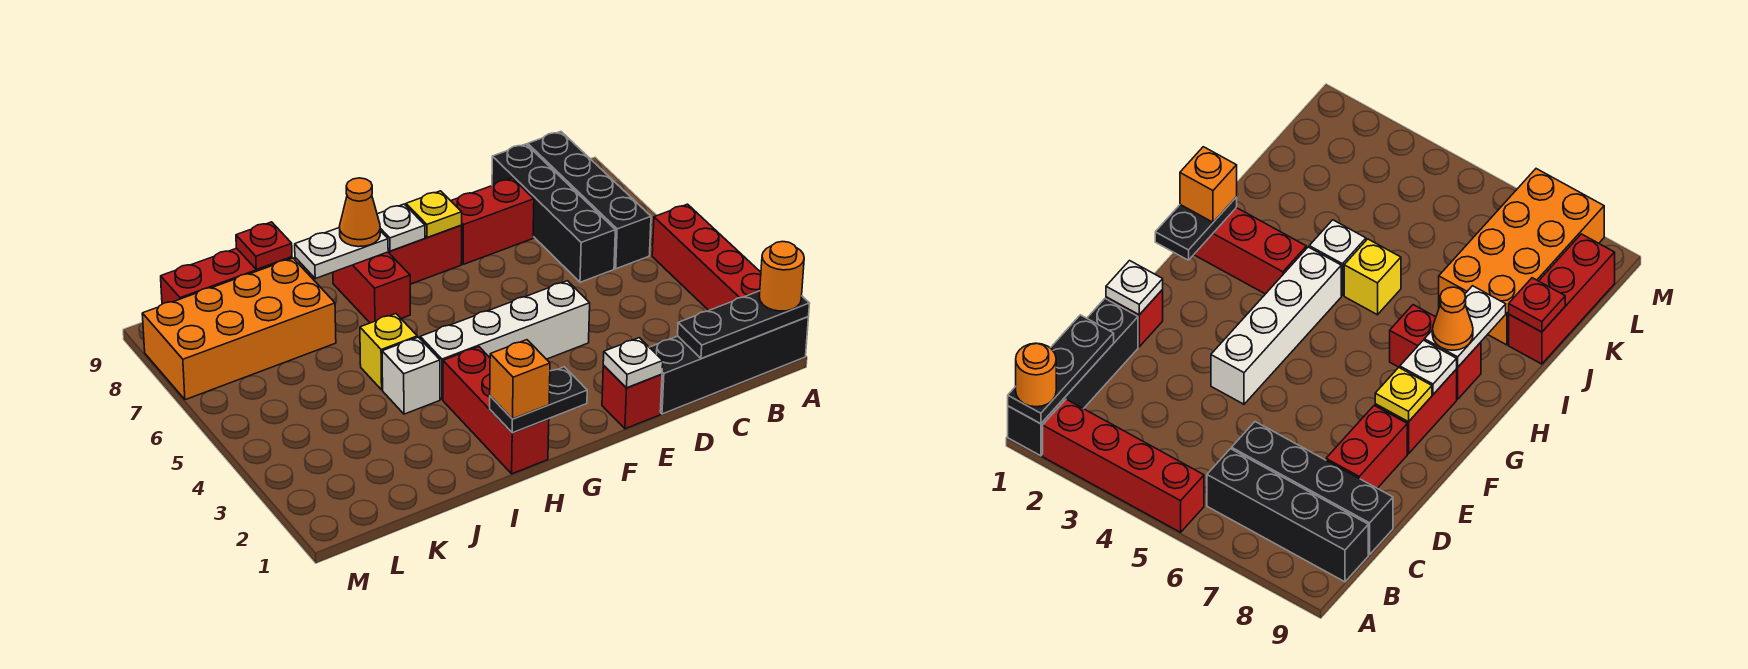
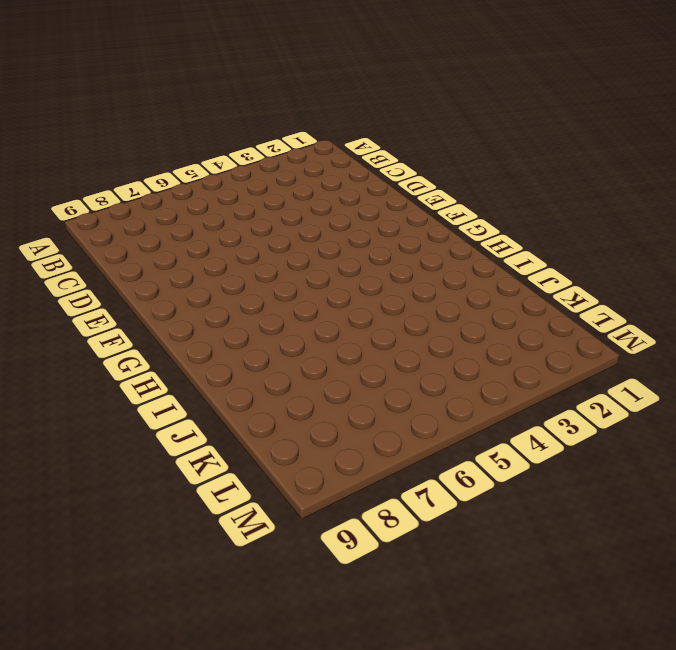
none -> black 1x4 brick [649,317,808,414]
none -> red 1x4 brick [652,204,761,310]
none -> black 1x4 brick [528,132,651,269]

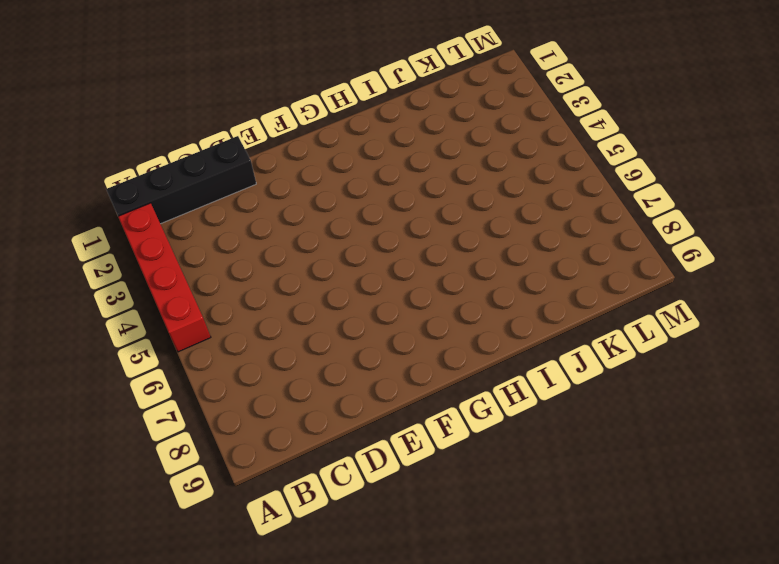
none -> black 1x4 brick [528,132,651,269]
none -> black 1x4 brick [492,144,615,282]
none -> red 1x2 brick [451,178,534,264]

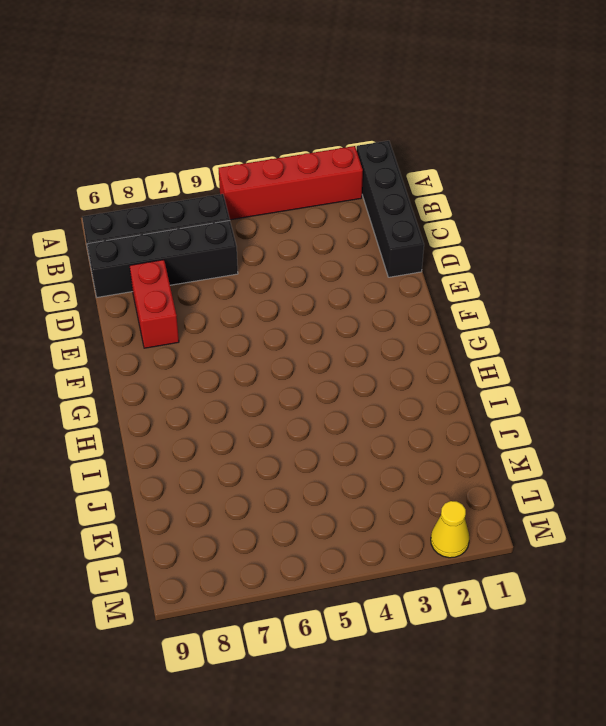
yellow 1x1 cone [431,501,469,558] -> none
none -> red 1x1 brick [602,365,662,429]
none -> white 1x4 brick [420,281,590,399]
none -> red 1x2 brick [388,226,462,284]

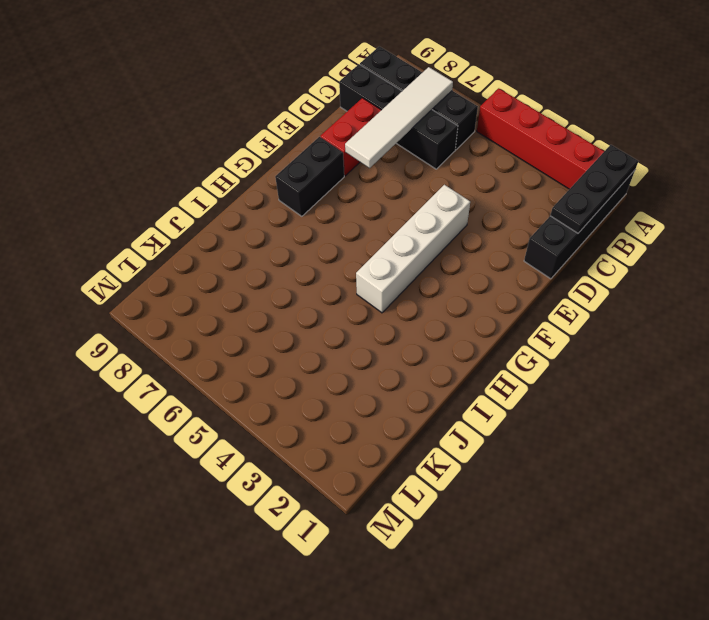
white 1x4 tile [345,67,453,168] -> none
black 1x2 brick [275,137,344,216] -> red 1x2 brick [388,226,462,284]
none -> red 1x1 brick [602,365,662,429]
none -> red 1x3 brick [443,347,549,474]
none -> red 1x2 brick [333,252,410,323]

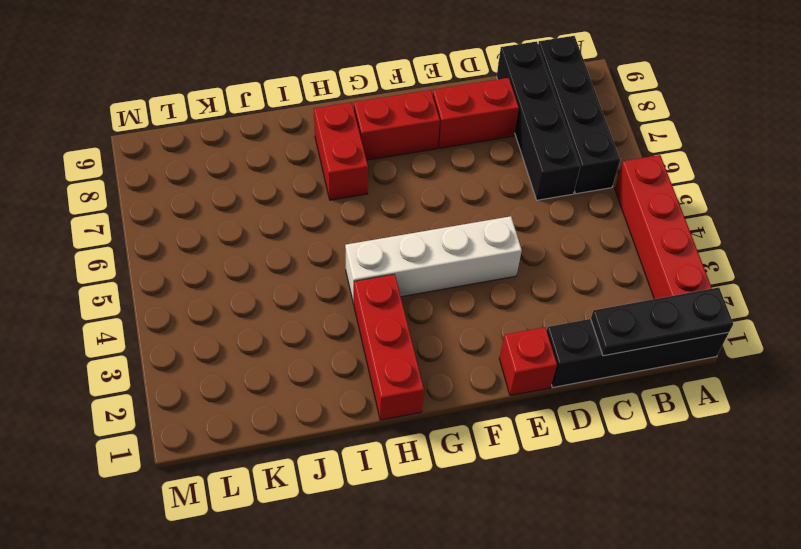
none -> white 1x1 brick [382,337,440,414]
none -> yellow 1x1 brick [360,314,417,390]
none -> orange 2x4 brick [142,258,336,400]

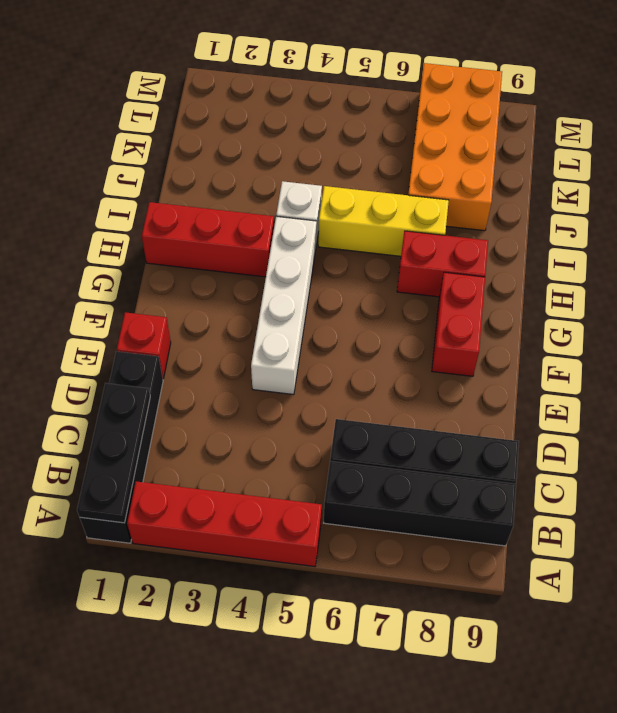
yellow 1x3 brick [318,186,449,256] -> yellow 1x1 brick [360,314,417,390]
none -> red 1x2 brick [451,178,534,264]
none -> red 1x3 brick [161,248,292,304]
none -> white 1x1 plate [603,338,663,388]

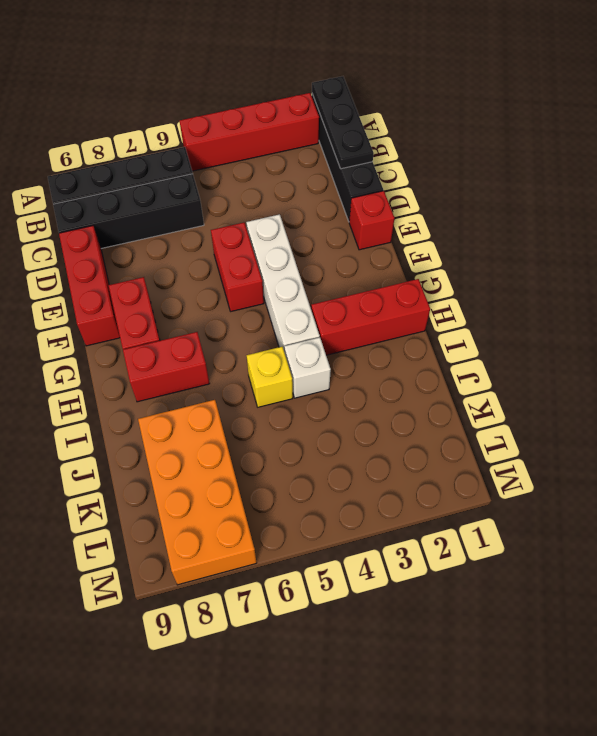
red 1x3 brick [59,226,120,346] -> red 1x3 brick moved to [161,248,292,304]
red 1x2 brick [211,223,264,311] -> red 1x2 brick moved to [451,178,534,264]
none -> white 1x1 plate [603,338,663,388]
none -> yellow 1x1 plate [406,191,462,238]
none -> black 1x2 plate [490,367,587,433]

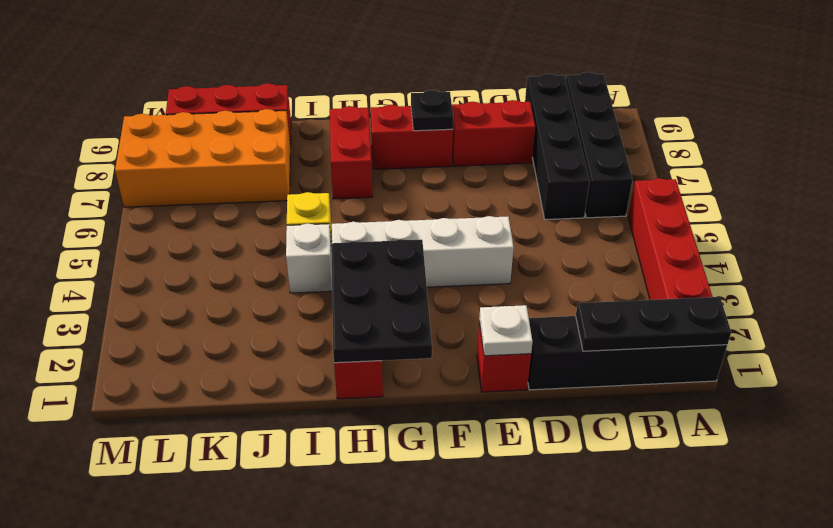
black 1x1 plate [411,90,453,131] -> yellow 1x1 plate [406,191,462,238]
black 2x3 plate [331,239,432,363] -> black 1x2 plate [490,367,587,433]
none -> white 1x1 plate [377,204,425,251]
none -> white 1x2 plate [295,227,388,279]
none -> red 1x1 plate [236,222,292,269]

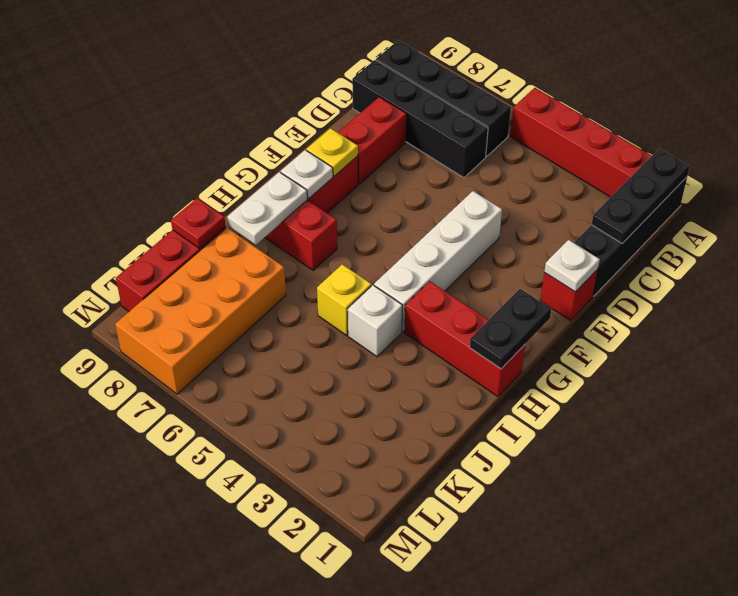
none -> orange 1x1 round brick [759,241,804,311]
none -> orange 1x1 brick [490,340,550,419]
none -> orange 1x1 cone [340,178,380,247]

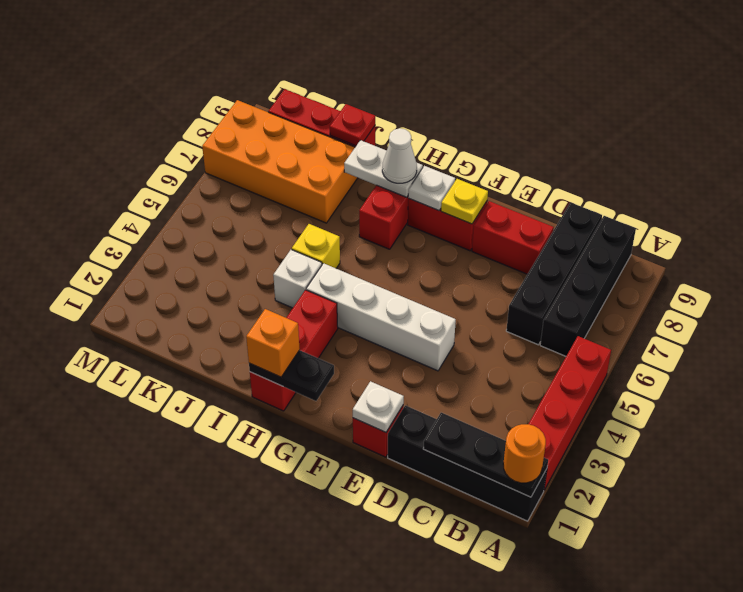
white 1x1 cone [382,128,417,183] -> orange 1x1 cone [340,178,380,247]

